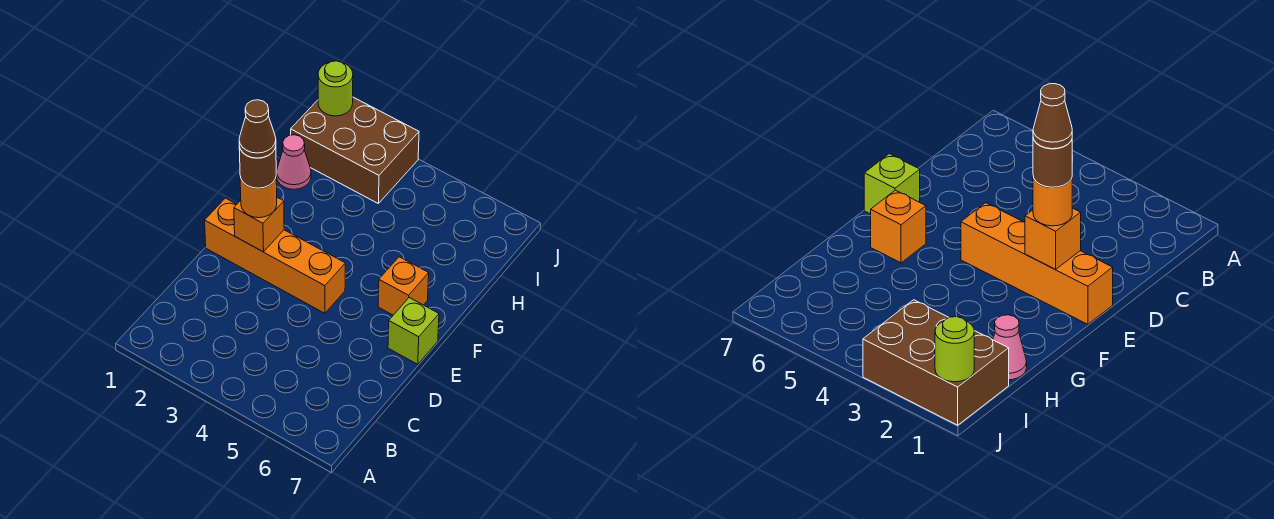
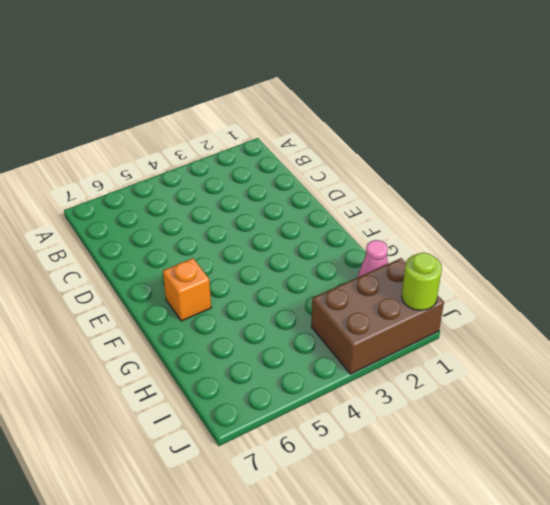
none -> orange 1x4 brick [205,198,345,313]
none -> lime 1x1 brick [388,298,439,364]

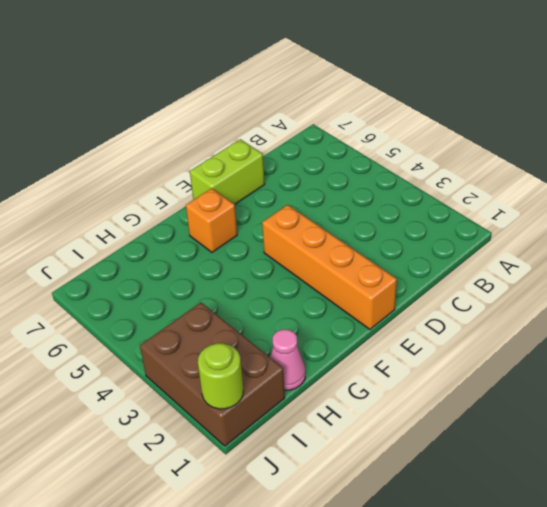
lime 1x2 brick [190,139,265,204] -> lime 1x1 brick [388,298,439,364]
none -> orange 1x1 brick [234,198,284,252]
none -> orange 1x1 round brick [240,177,277,218]

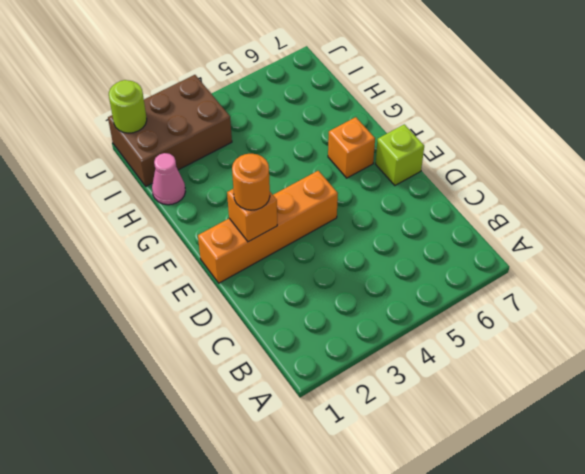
none -> brown 1x1 round brick [239,146,276,188]
none -> brown 1x1 cone [239,100,276,158]

